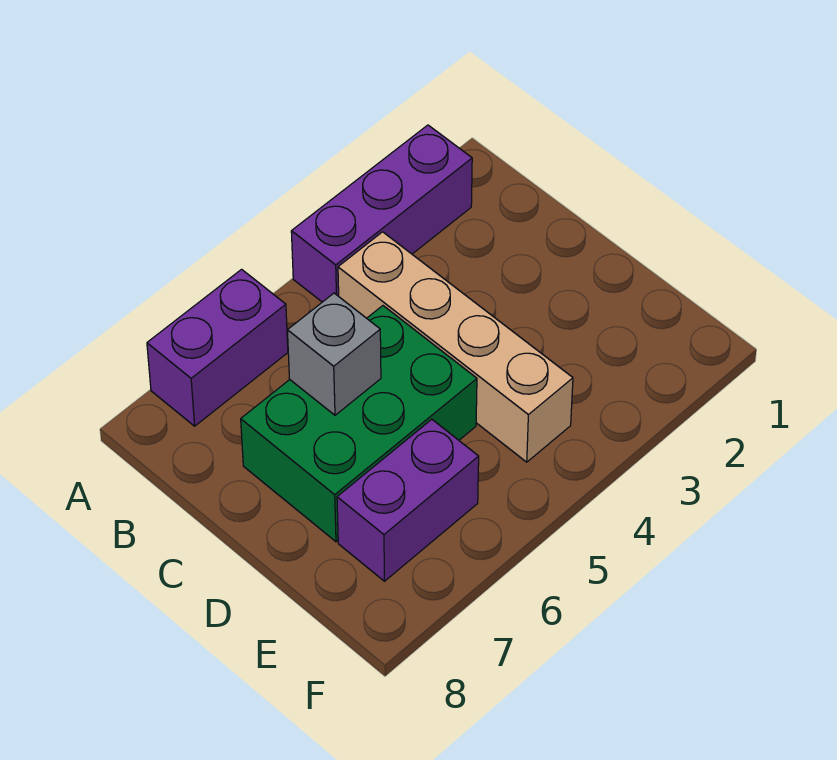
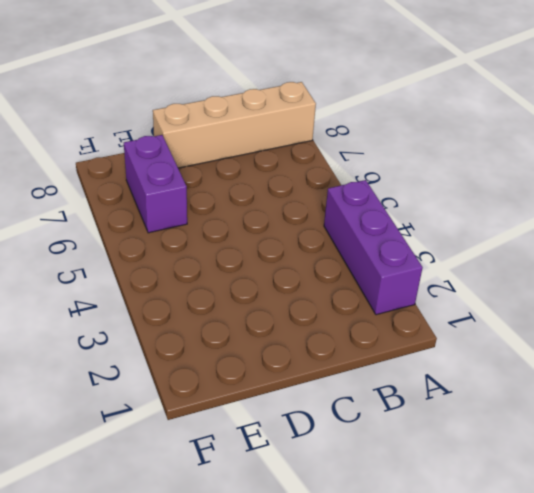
tan 1x4 brick [153,82,316,168] -> tan 1x4 brick moved to [338,232,573,462]
none -> purple 1x2 brick [147,269,288,426]
none -> green 2x3 brick [241,306,477,542]

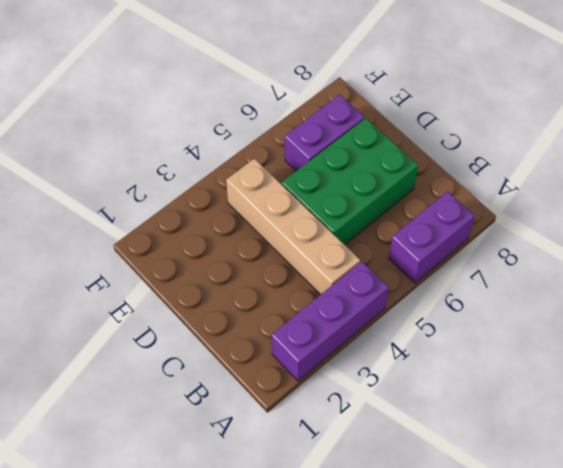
none -> grey 1x1 brick [287,293,381,415]

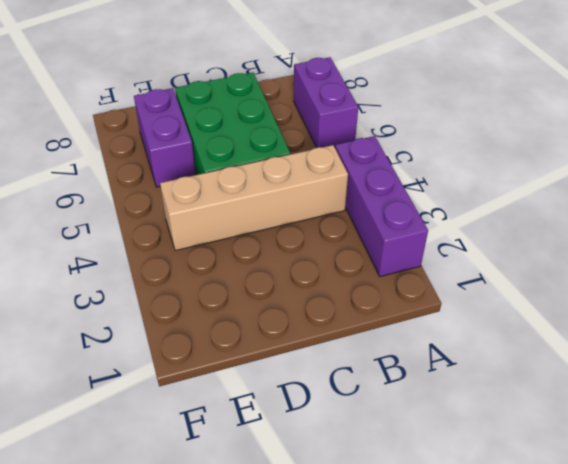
none -> grey 1x1 brick [287,293,381,415]

